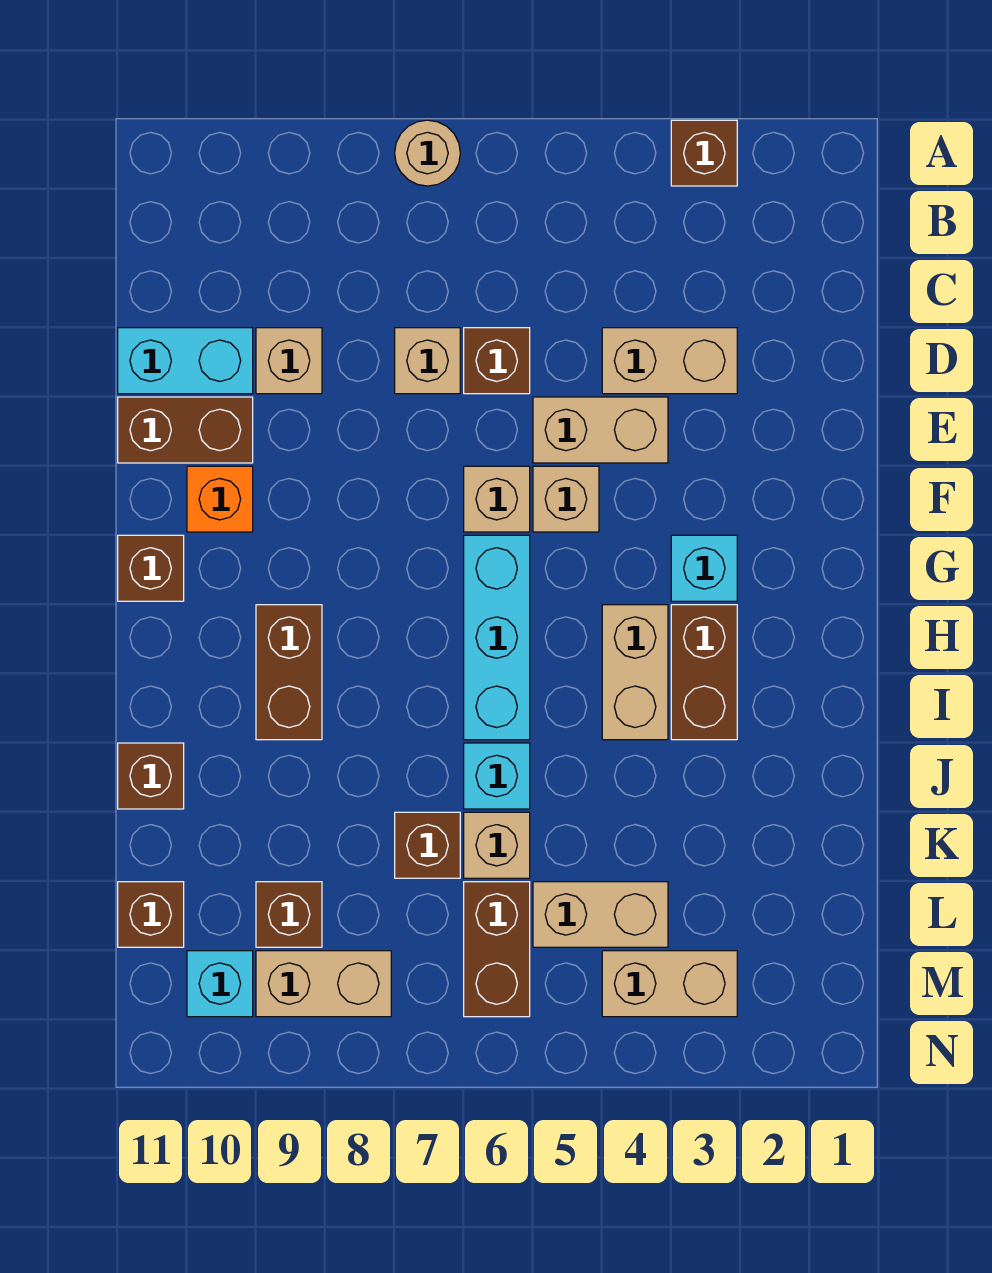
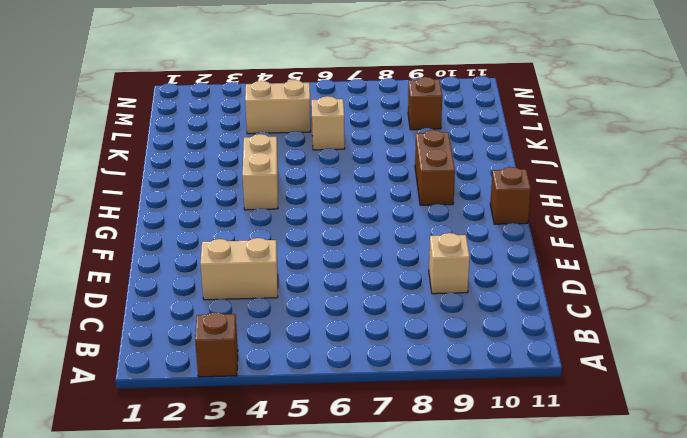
none -> tan 1x1 round brick [395,120,460,186]
none -> brown 1x1 brick [464,328,530,394]
none -> tan 1x1 brick [395,328,460,394]

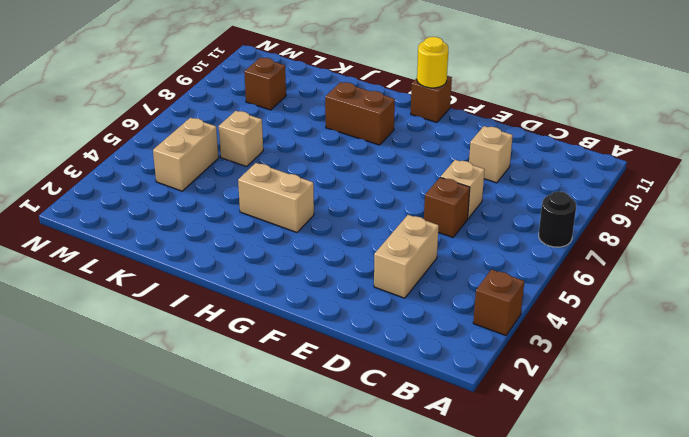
black 1x1 round brick [539,191,576,247] -> tan 1x1 round brick [395,120,460,186]
yellow 1x1 round brick [417,37,448,88] -> none
none -> cyan 1x2 brick [118,328,253,394]
none -> tan 1x2 brick [533,397,668,463]
none -> brown 1x2 brick [118,397,253,463]

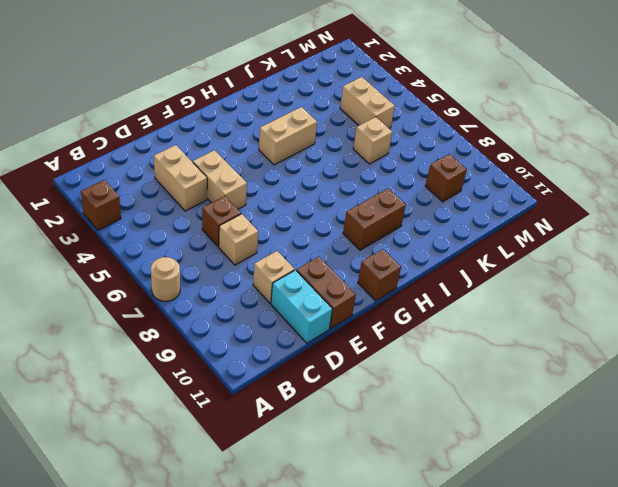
none -> tan 1x1 brick [533,466,599,532]
none -> tan 1x1 brick [464,466,530,532]
none -> orange 1x1 brick [187,466,253,532]

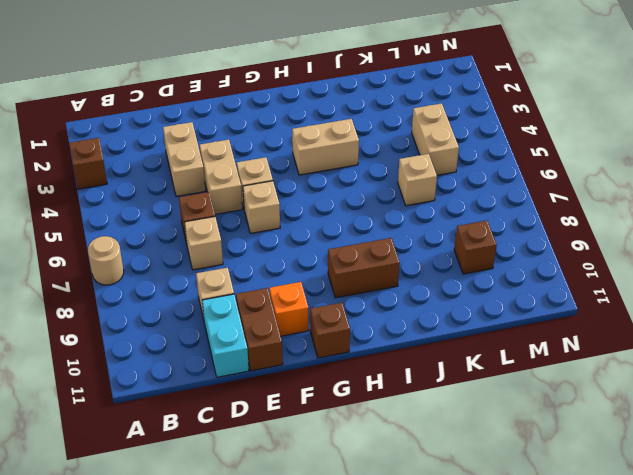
none -> cyan 1x1 brick [671,535,737,601]
none -> cyan 1x3 brick [464,535,530,740]
none -> brown 1x2 brick [671,605,737,740]

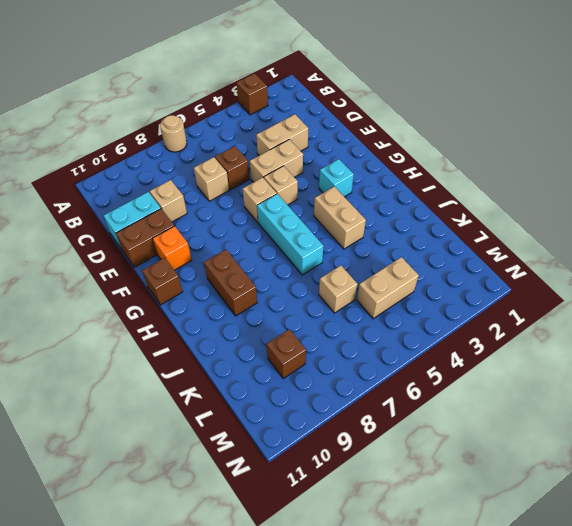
none -> brown 1x2 brick [671,605,737,740]
none -> cyan 1x1 brick [464,743,530,809]
none -> brown 1x1 brick [118,743,184,809]

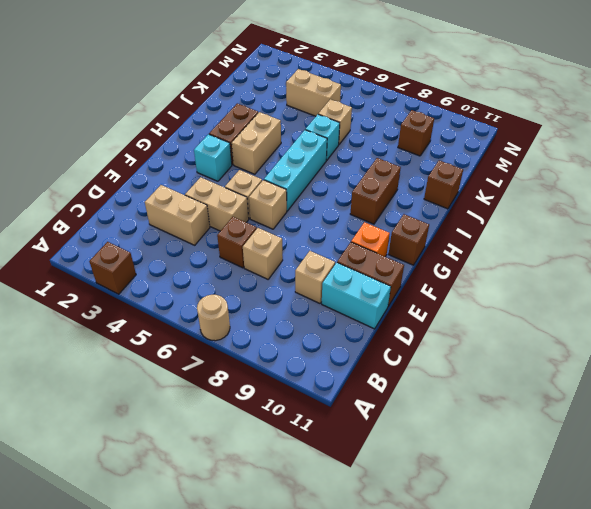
none -> brown 1x1 brick [395,812,460,878]
none -> brown 1x2 brick [464,882,530,1017]
none -> brown 1x1 brick [118,882,184,947]

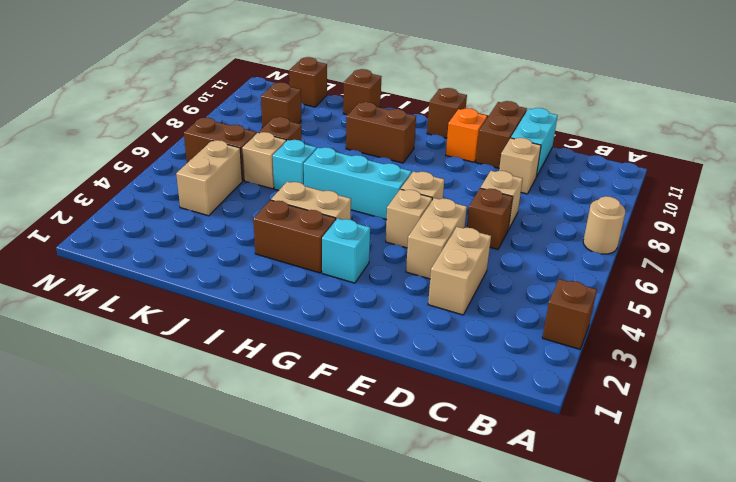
none -> tan 1x2 brick [602,951,737,1017]
none -> tan 1x2 brick [256,951,391,1017]
none -> cyan 1x1 brick [187,951,253,1017]

